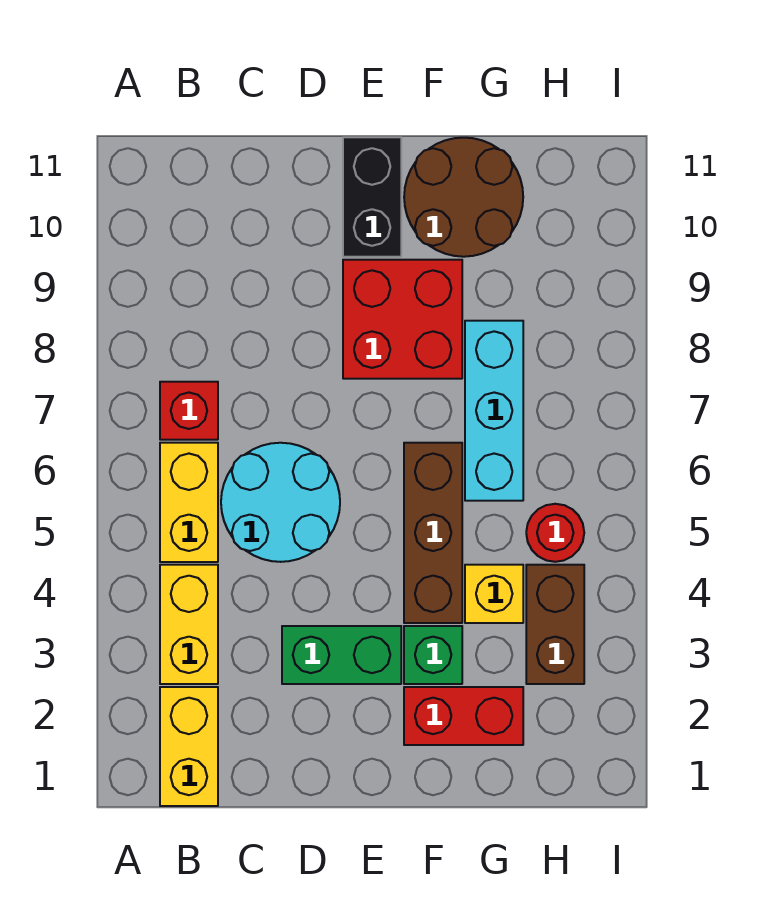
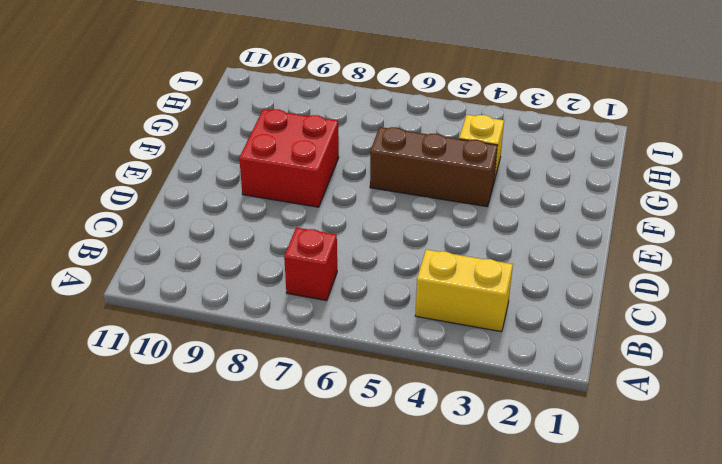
none -> yellow 1x2 brick [160,687,218,806]
none -> yellow 1x2 brick [160,443,218,562]
none -> cyan 2x2 round brick [221,443,340,562]

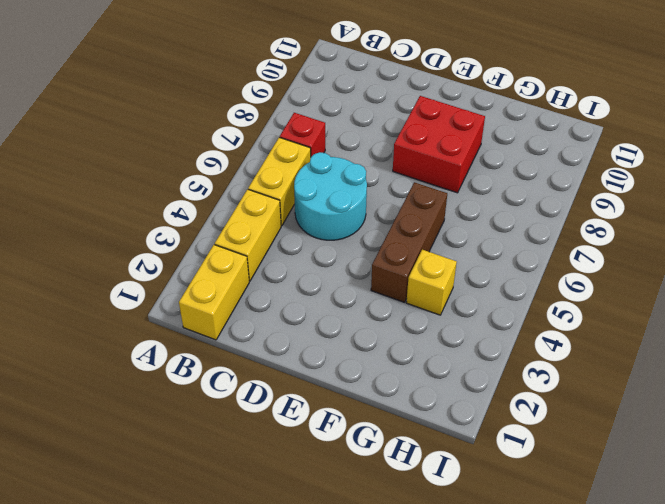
none -> green 1x2 brick [282,626,401,684]
none -> black 1x2 brick [343,137,401,257]
none -> red 1x2 brick [404,687,523,745]

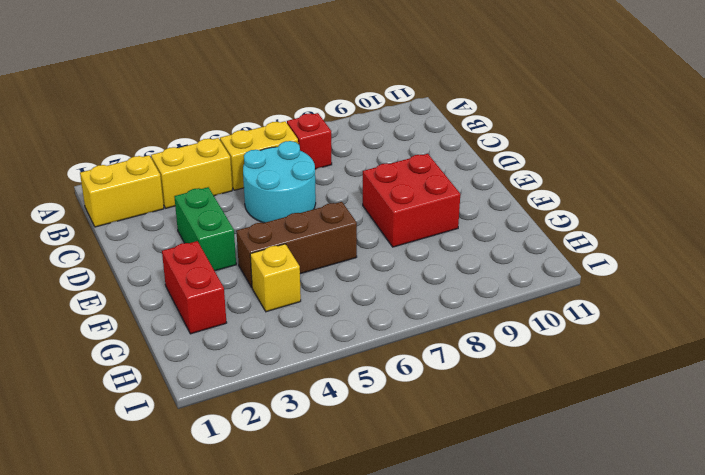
none -> black 1x2 brick [343,137,401,257]
none -> green 1x1 brick [404,626,462,684]
none -> brown 2x2 round brick [404,138,523,257]

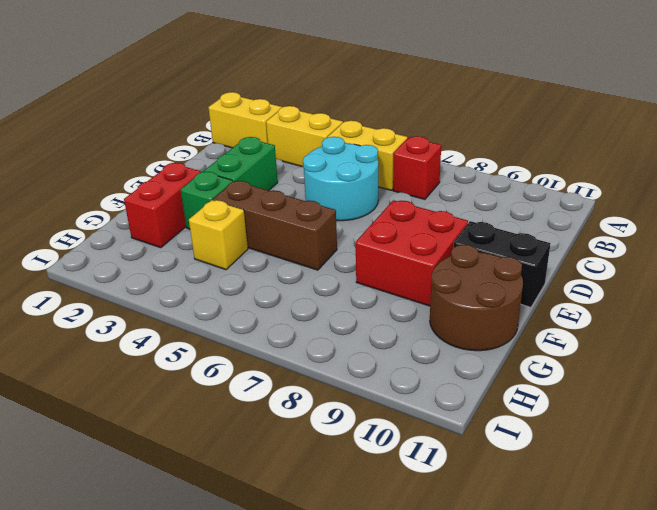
none -> cyan 1x3 brick [465,321,523,501]
none -> brown 1x2 brick [526,565,584,684]
none -> red 1x1 round brick [526,504,584,562]

